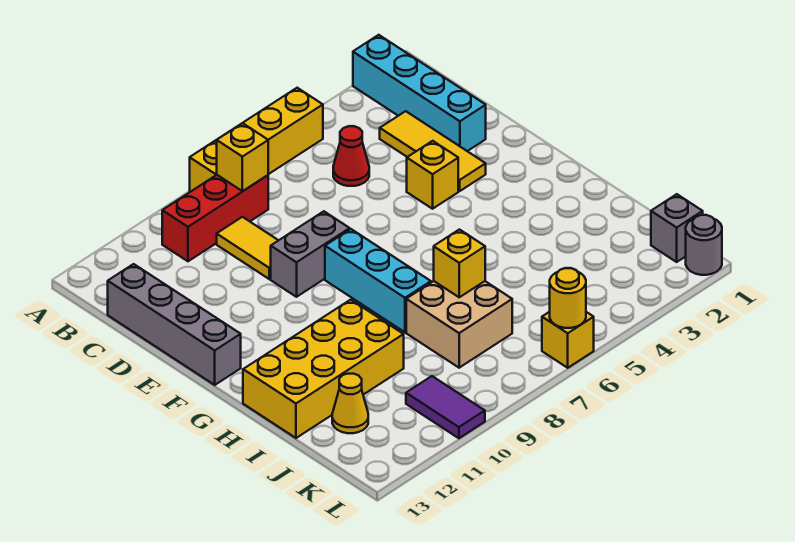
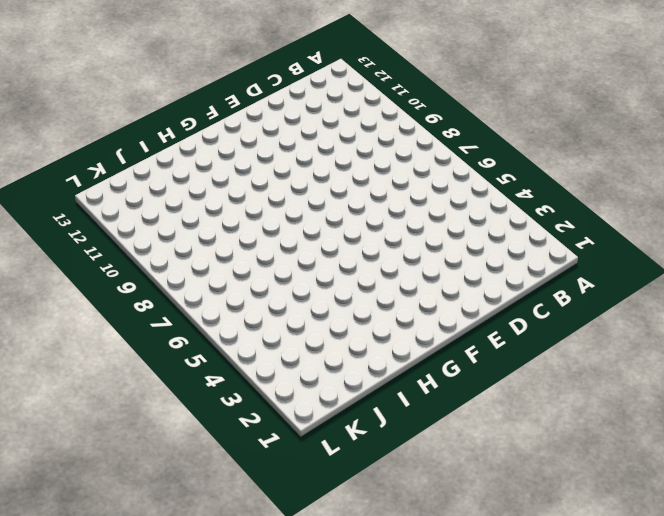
none -> cyan 1x4 brick [353,35,486,151]
none -> yellow 1x4 brick [190,88,323,192]
none -> red 1x3 brick [162,175,268,261]

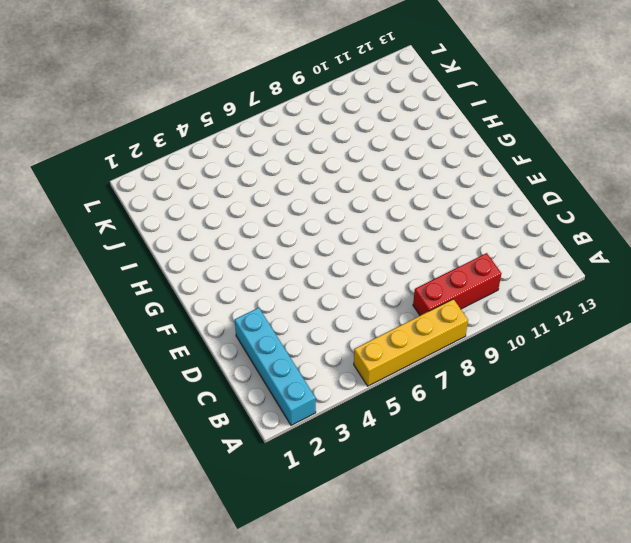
none -> yellow 1x3 tile [380,111,486,191]
none -> red 1x1 cone [333,126,369,186]
none -> yellow 1x2 tile [217,217,278,279]

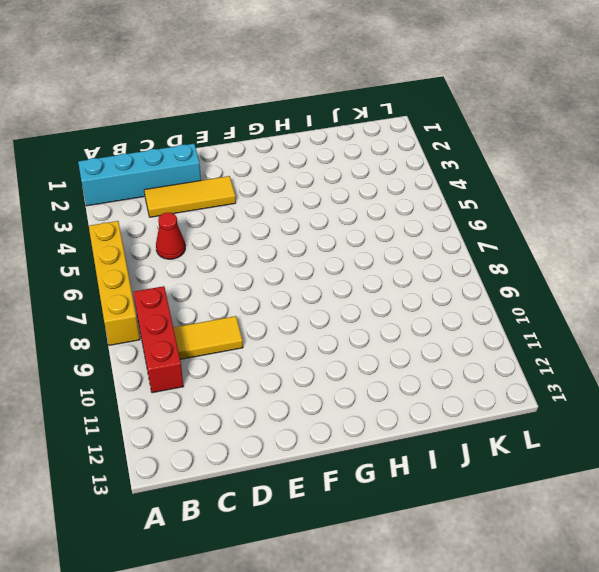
none -> grey 1x4 brick [108,264,241,385]
none -> yellow 1x1 brick [407,141,458,209]
none -> grey 1x2 brick [271,211,350,297]

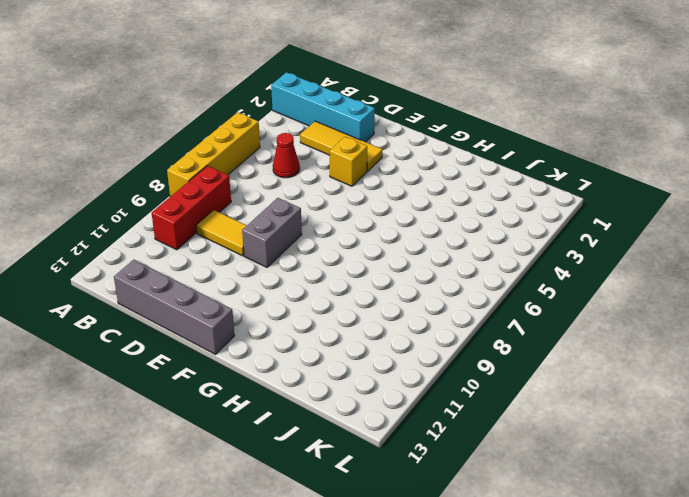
none -> cyan 1x3 brick [325,229,431,332]
none -> yellow 2x4 brick [243,300,404,438]
none -> tan 2x2 brick [406,281,512,368]

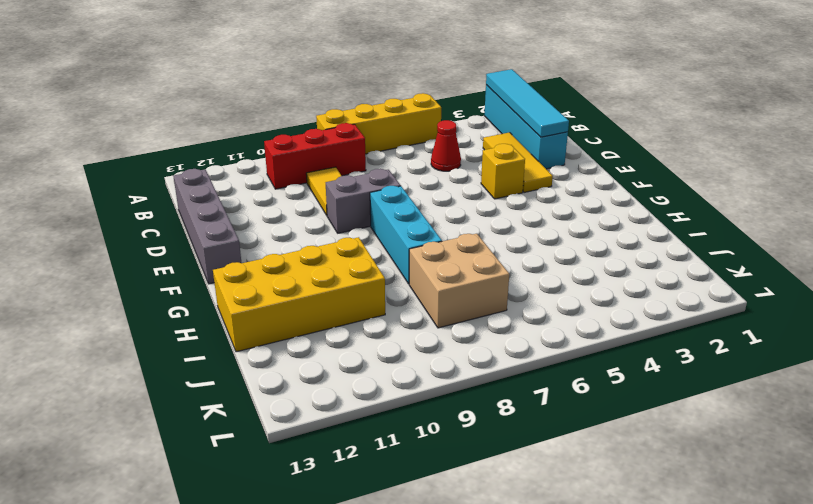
cyan 1x4 tile [486,69,569,137] -> none
none -> yellow 1x1 cone [332,374,368,433]
none -> grey 1x1 brick [651,194,703,262]
none -> purple 1x2 tile [406,376,485,438]

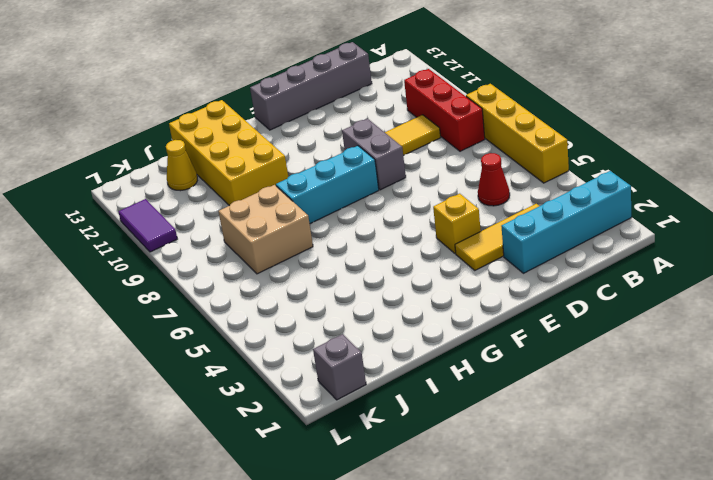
purple 1x2 tile [118,199,177,252] -> purple 1x2 tile turned to [406,376,485,438]
none -> grey 1x1 round brick [686,215,722,275]
none -> yellow 1x1 brick [542,312,594,368]
none -> yellow 1x1 brick [217,123,268,191]

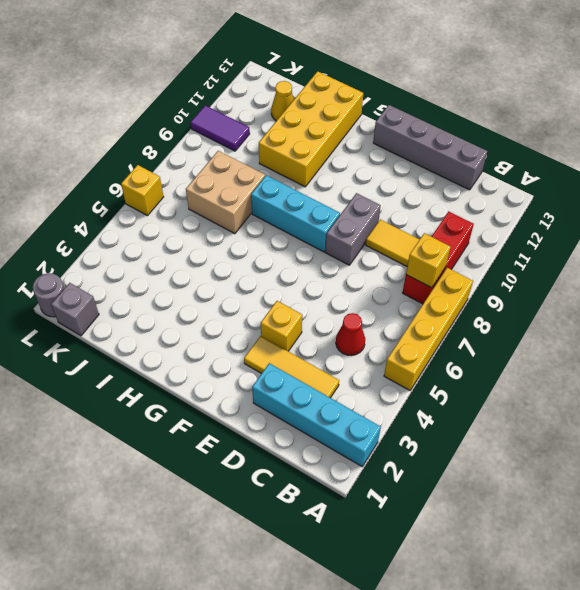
none -> yellow 1x1 brick [434,230,485,297]
none -> yellow 1x1 round brick [550,268,586,328]

